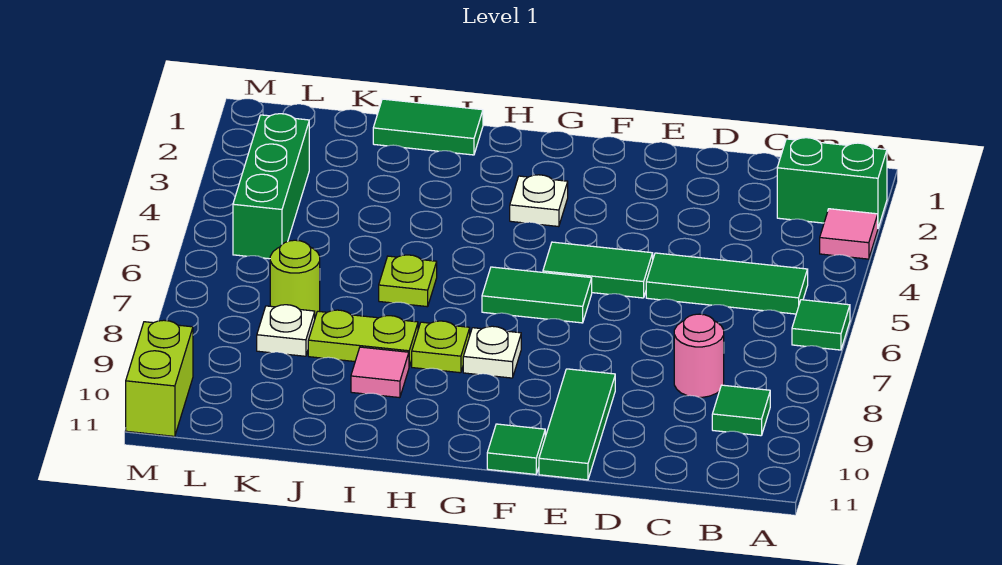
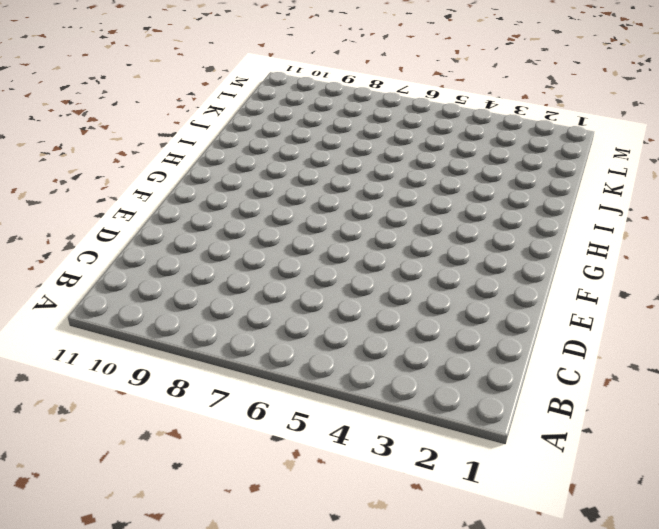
none -> green 1x2 brick [777,138,887,228]
none -> pink 1x1 tile [820,209,878,259]
none -> green 1x1 tile [792,300,850,350]

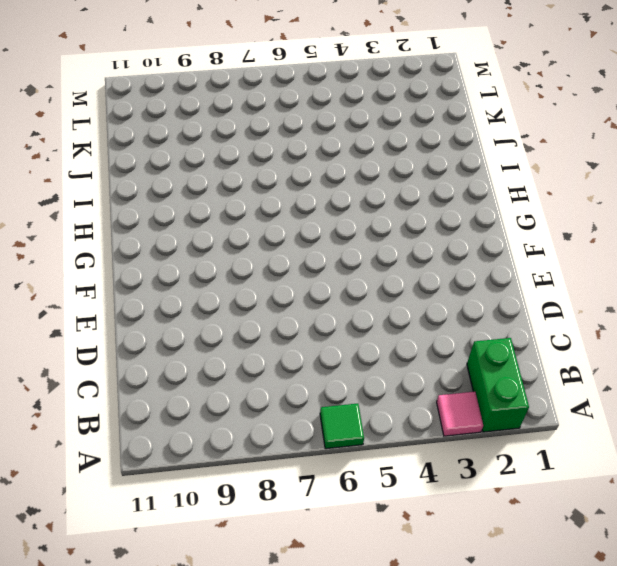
none -> green 1x3 tile [646,253,808,314]
none -> green 1x1 tile [712,385,770,436]
none -> pink 1x1 round brick [674,314,724,397]

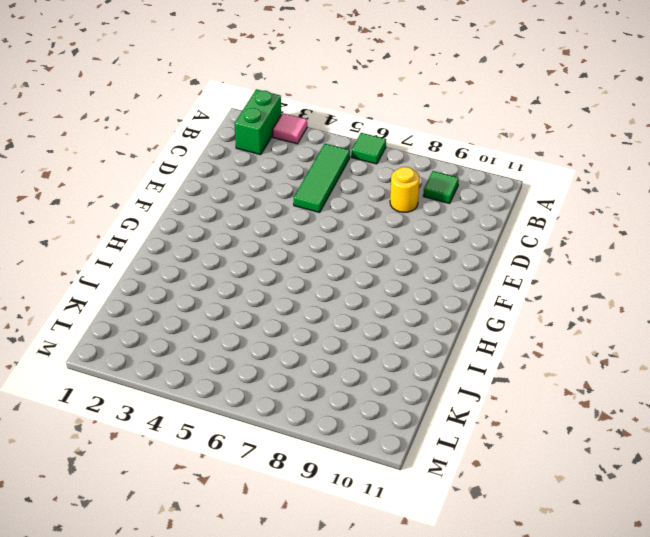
yellow 1x1 round brick [390,167,419,212] -> pink 1x1 round brick [674,314,724,397]
none -> green 1x2 tile [543,242,653,298]
none -> green 1x3 tile [539,369,615,480]
none -> green 1x2 tile [482,267,592,323]

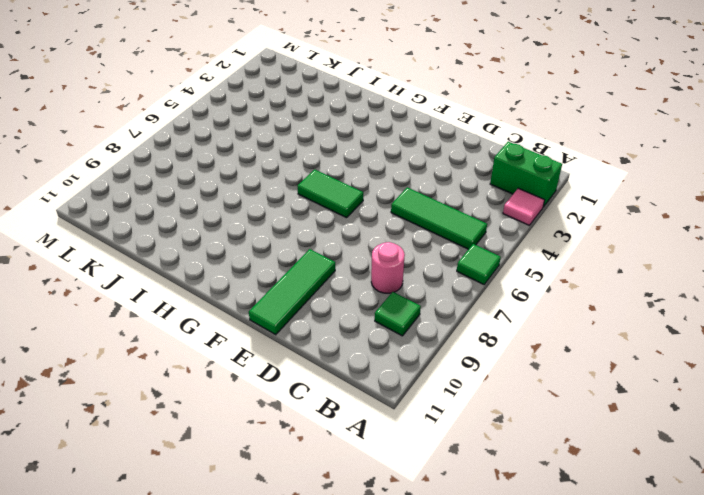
none -> green 1x2 tile [543,242,653,298]
none -> green 1x1 tile [487,424,545,474]
none -> white 1x1 plate [510,175,568,227]

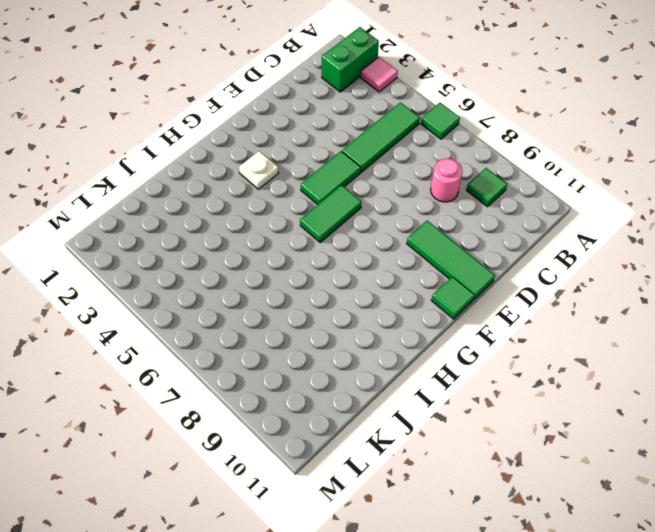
none -> white 1x1 plate [463,326,521,378]
none -> lime 1x1 plate [412,321,470,373]
none -> green 1x2 tile [373,99,483,155]

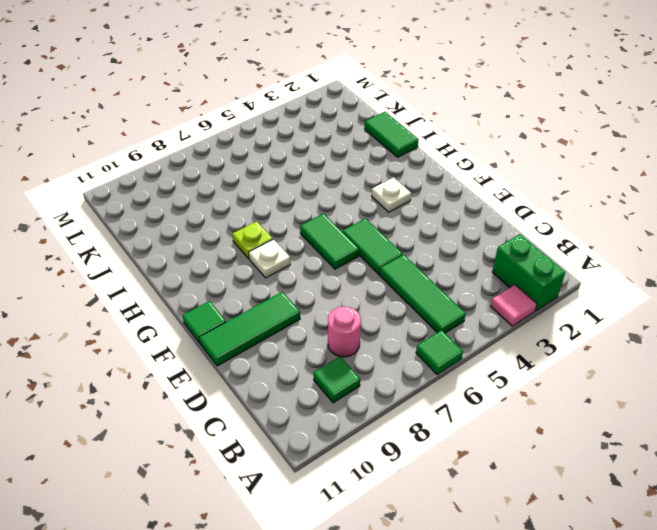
none -> lime 1x1 plate [379,255,437,307]
none -> lime 1x2 plate [308,310,418,366]
none -> pink 1x1 tile [351,347,409,398]

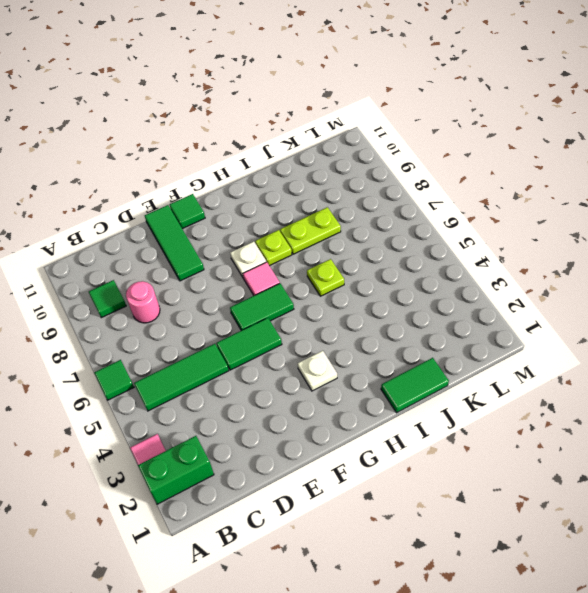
pink 1x1 tile [243,262,280,296] -> pink 1x1 tile moved to [351,347,409,398]
none -> lime 1x1 round brick [270,240,320,317]
none -> white 1x1 plate [257,305,315,356]
none -> green 1x3 brick [233,114,309,259]

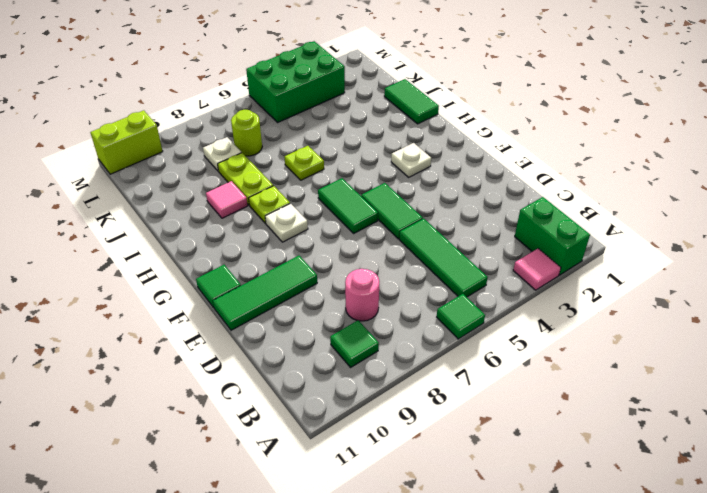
green 2x3 brick [246,41,345,122] -> green 1x3 brick [233,114,309,259]

